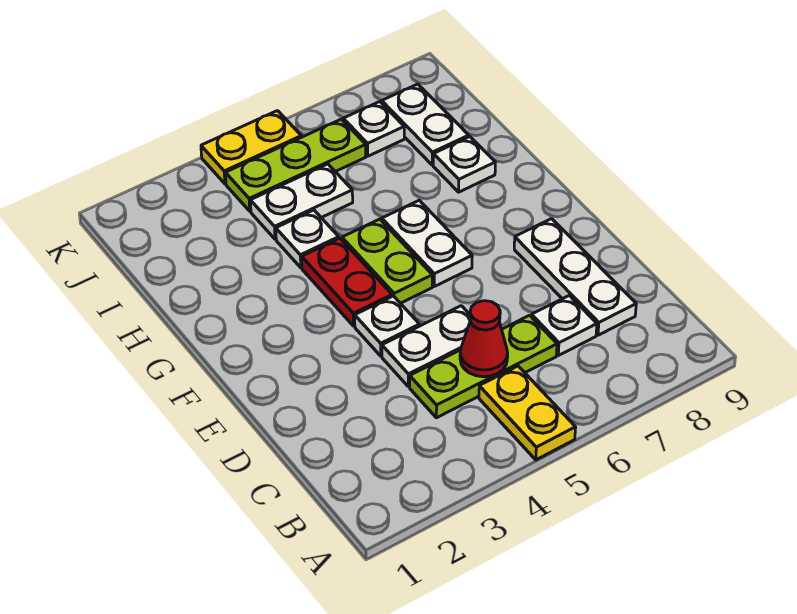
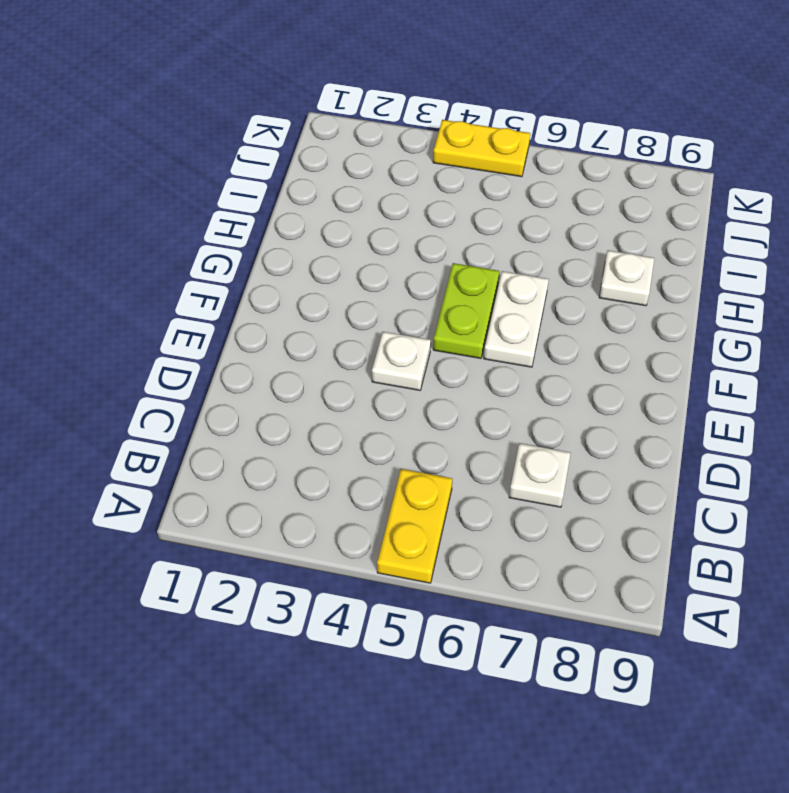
none -> lime 1x3 plate [410,315,557,418]
none -> white 1x3 plate [514,219,636,335]
none -> white 1x2 plate [382,306,470,387]

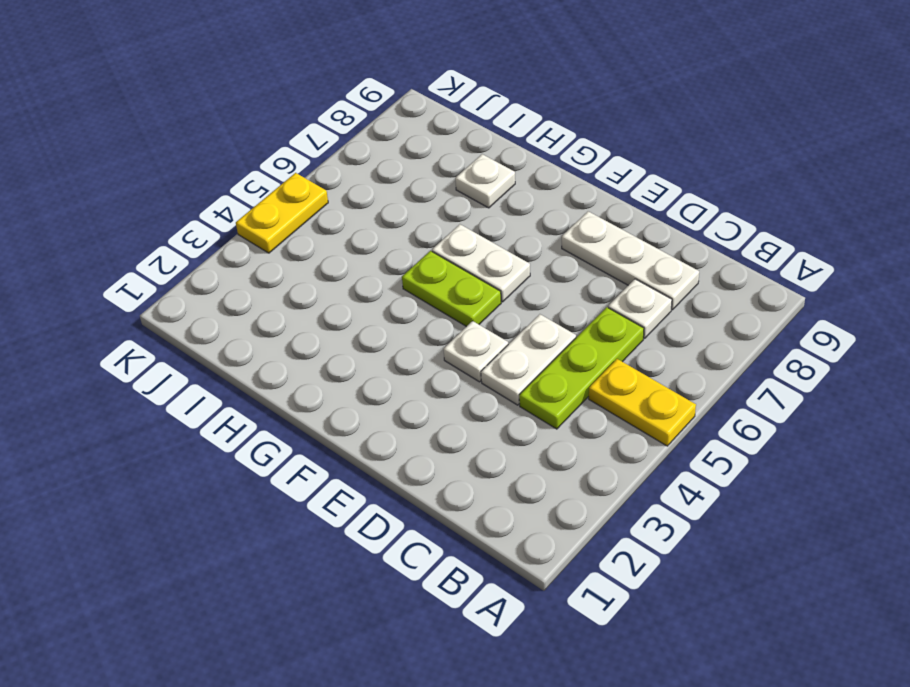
none -> red 1x2 plate [302,238,392,326]
none -> white 1x1 plate [276,210,339,268]
none -> white 1x2 plate [250,164,353,239]

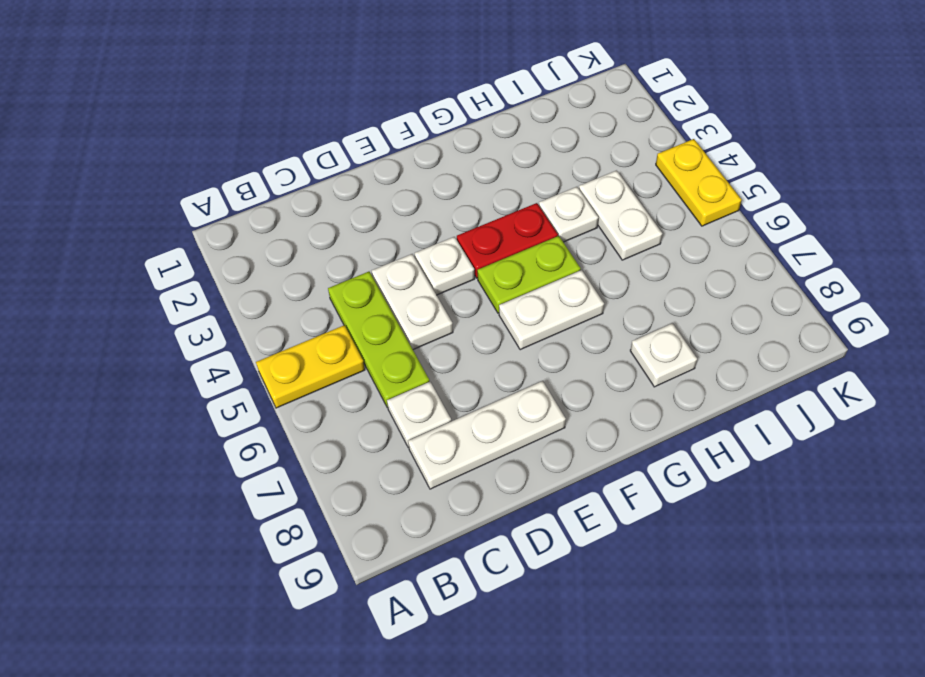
none -> white 1x2 plate [382,84,469,165]
none -> lime 1x3 plate [225,119,366,211]
none -> white 1x1 plate [343,102,404,156]

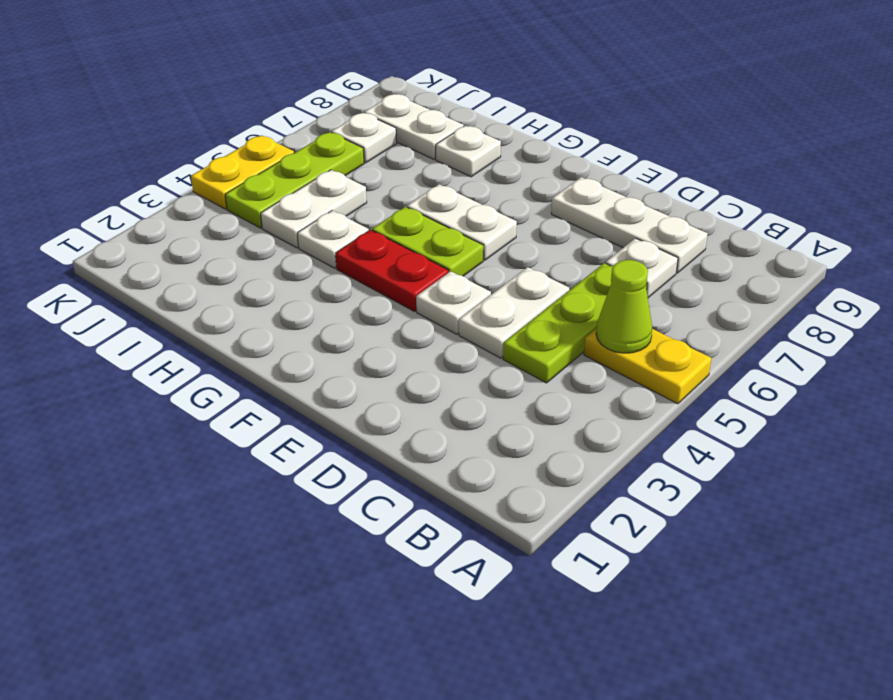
lime 1x1 cone [596,260,652,353] -> none
none -> red 1x1 cone [460,301,508,377]

